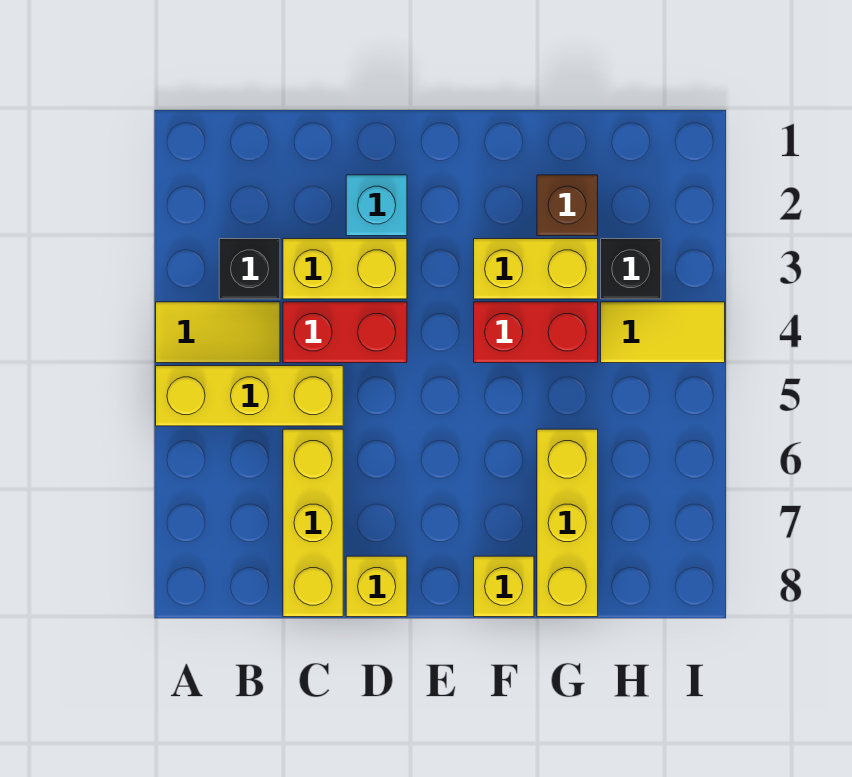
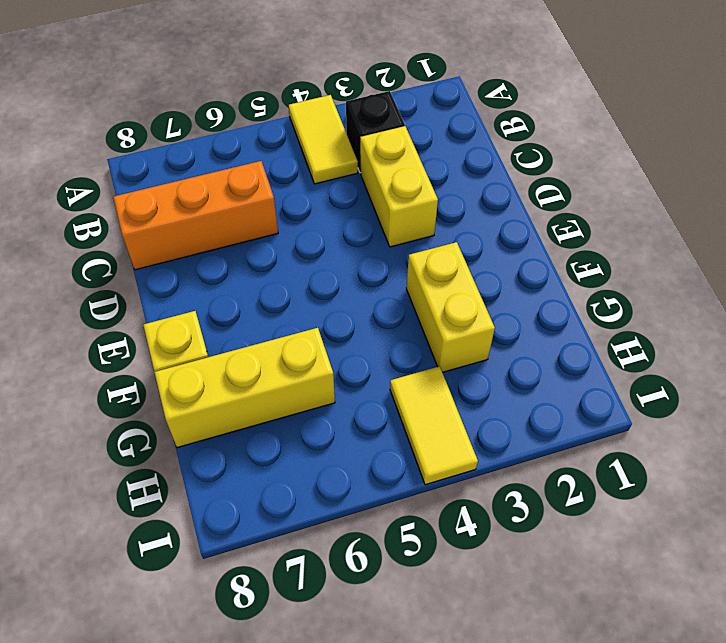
orange 1x3 brick [113,161,278,270] -> yellow 1x3 brick [283,429,343,617]
none -> yellow 1x3 brick [156,366,343,426]
none -> red 1x2 brick [283,302,407,363]
none -> cyan 1x1 brick [346,175,407,236]

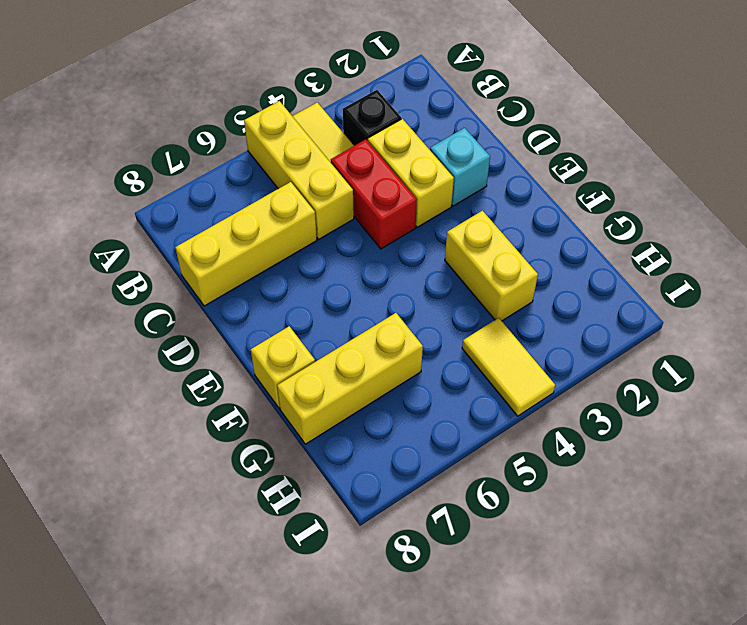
none -> yellow 1x1 brick [346,556,407,617]
none -> red 1x2 brick [474,302,598,363]
none -> brown 1x1 brick [537,175,598,236]

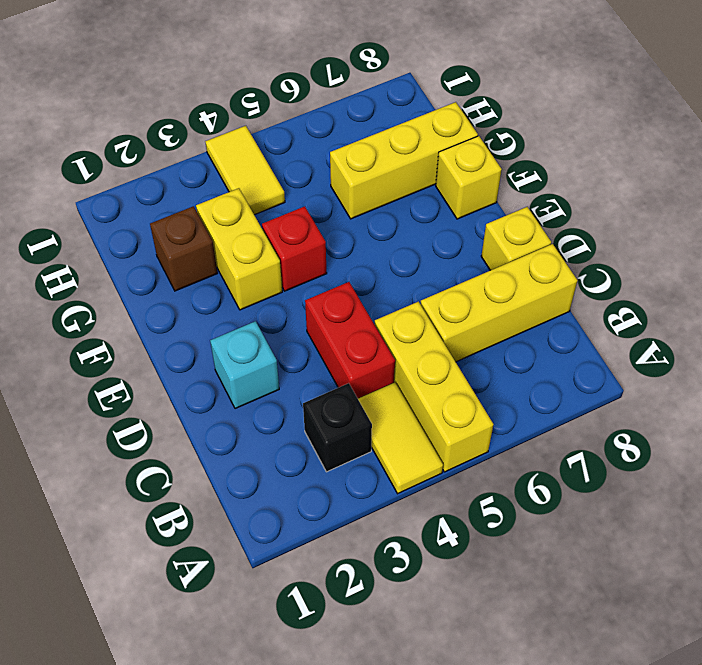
red 1x1 brick [262,206,327,291] -> red 1x2 brick [474,302,598,363]
none -> yellow 1x2 brick [283,239,407,299]
none -> black 1x1 brick [601,239,661,299]

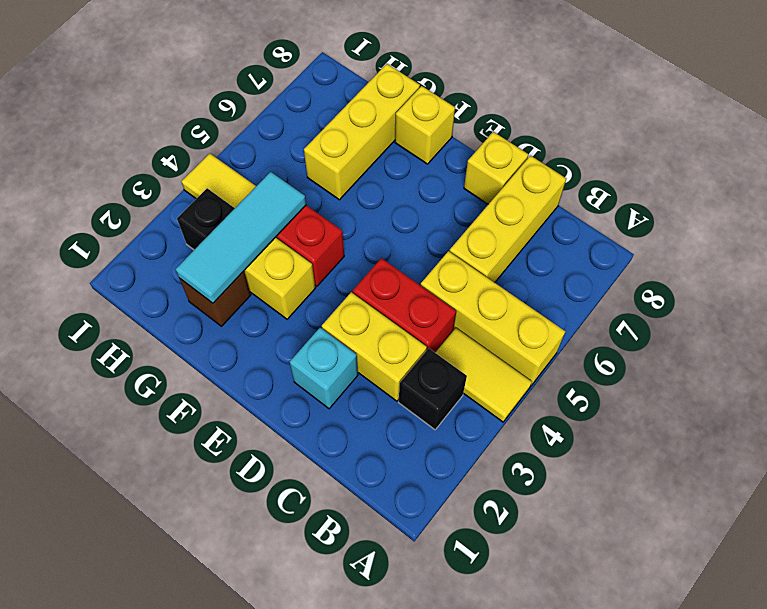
cyan 1x3 tile [176,172,306,303] -> none

